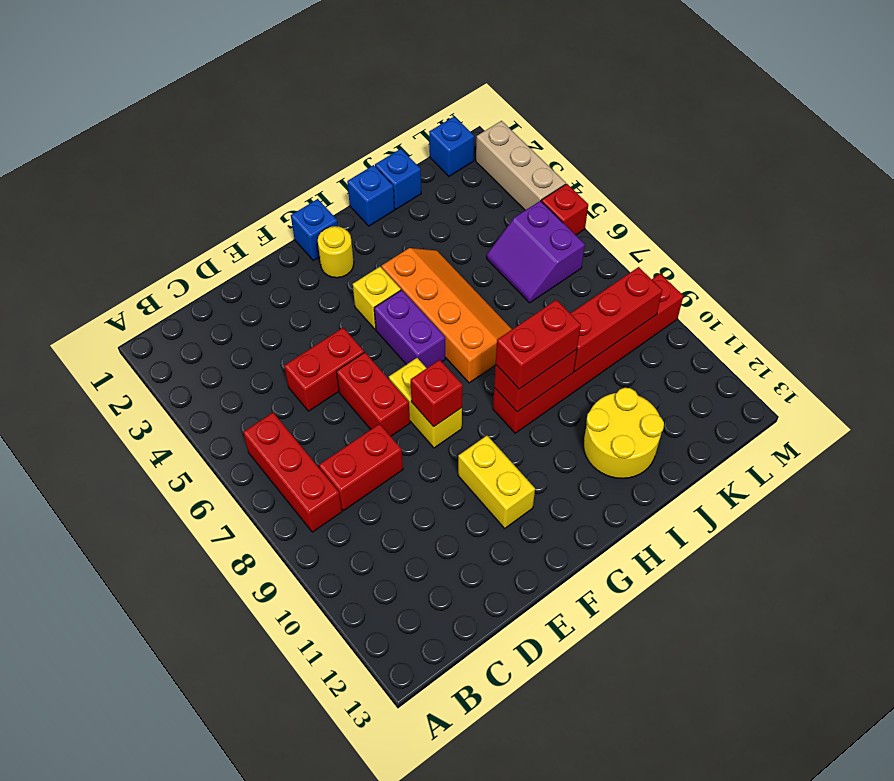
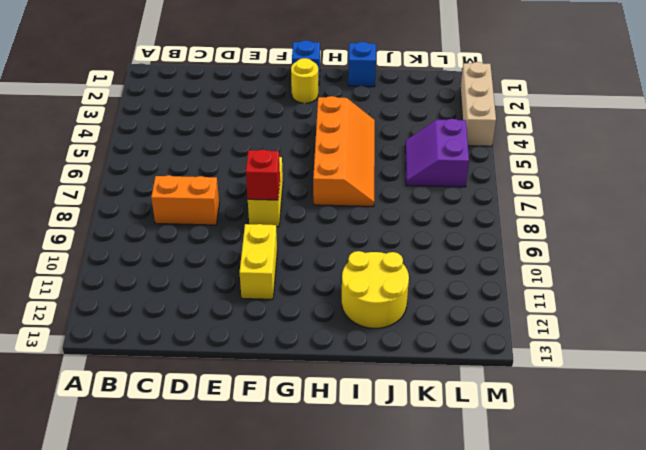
orange 1x2 brick [151,175,219,225] -> red 1x2 brick [319,424,403,511]
none -> red 1x3 brick [243,413,342,532]
none -> red 1x2 brick [284,328,364,411]
none -> red 1x2 brick [336,353,410,436]

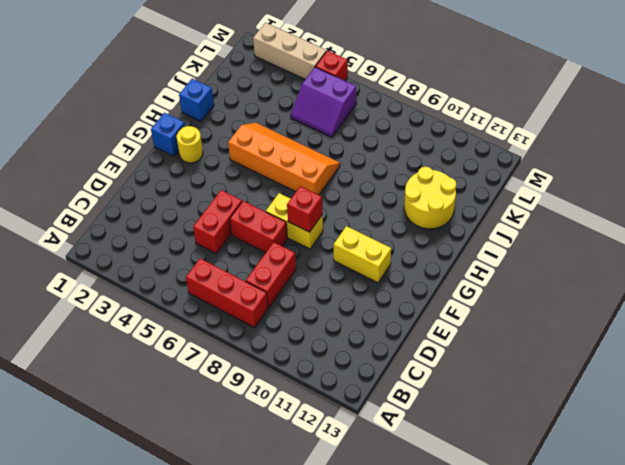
none -> yellow 1x1 brick [353,267,401,329]
none -> purple 1x2 brick [374,290,445,368]
none -> red 1x6 brick [493,274,683,433]

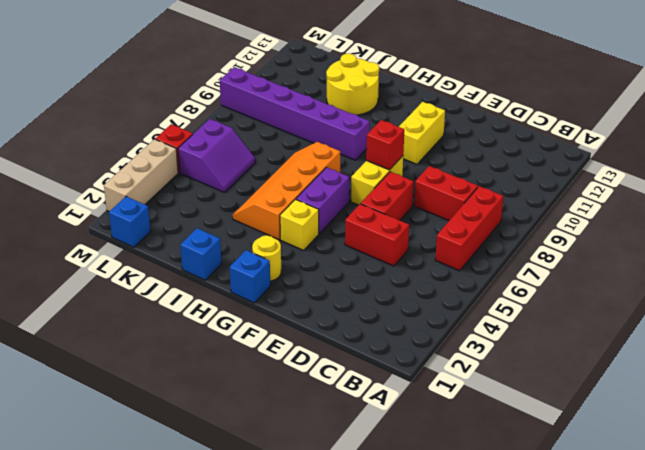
purple 1x6 brick [220,67,370,160] -> red 1x6 brick [493,274,683,433]
none -> blue 1x1 brick [375,149,421,209]
none -> red 1x2 brick [494,350,577,412]
none -> red 1x3 brick [570,267,662,371]

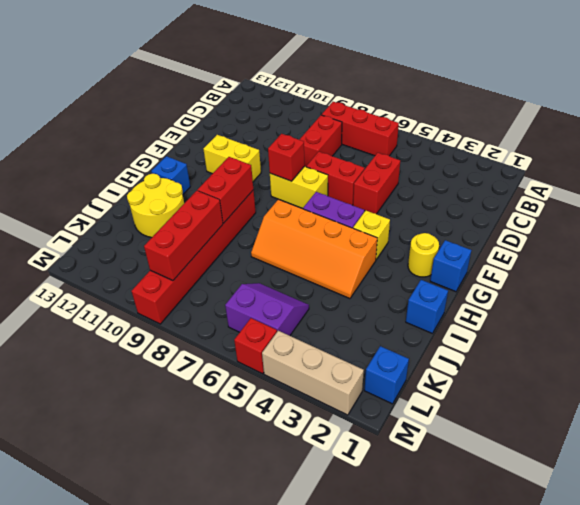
blue 1x1 brick [151,156,190,194] -> blue 1x1 brick moved to [375,149,421,209]
none -> red 1x2 brick [496,300,581,389]

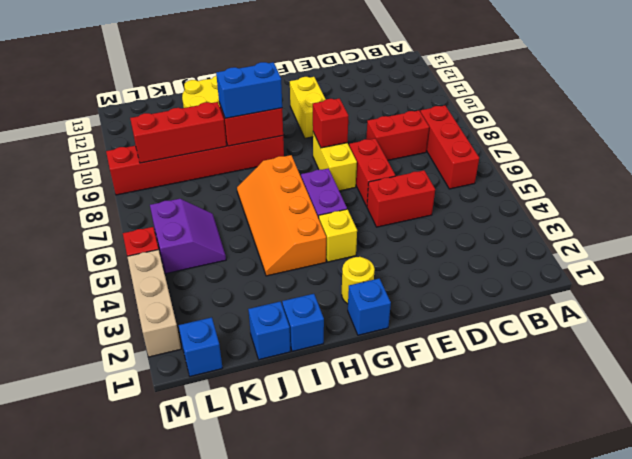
blue 1x2 brick [216,62,282,118] -> red 1x2 brick [496,300,581,389]

